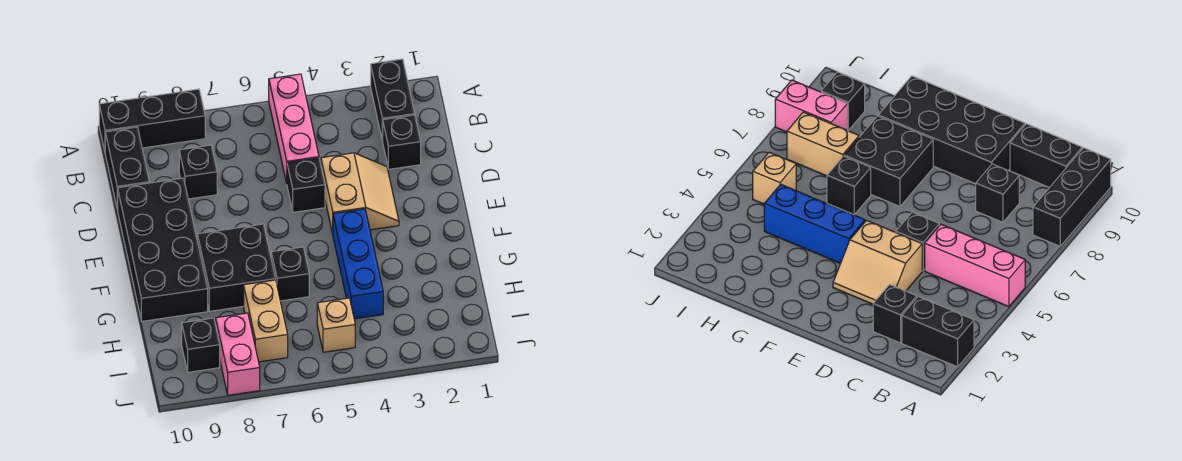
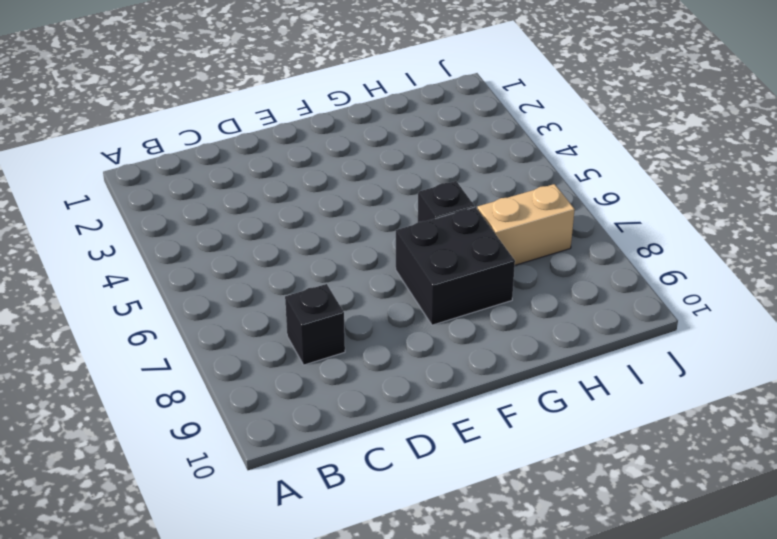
none -> black 1x2 brick [371,59,415,141]
none -> pink 1x3 brick [269,74,319,183]
none -> black 1x3 brick [99,89,205,151]

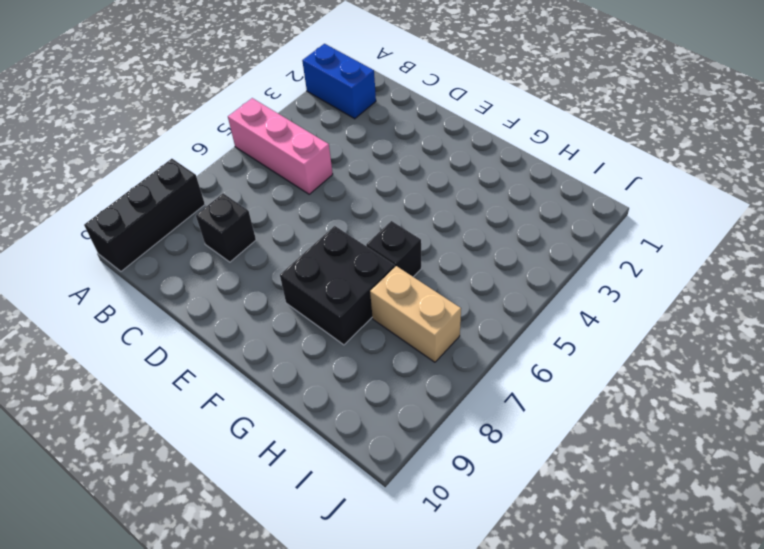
blue 1x2 brick [302,44,376,119] -> black 1x2 brick [371,59,415,141]
none -> black 1x2 brick [105,127,150,209]
none -> black 1x1 brick [383,115,421,169]
none -> tan 2x2 slope [321,153,399,234]

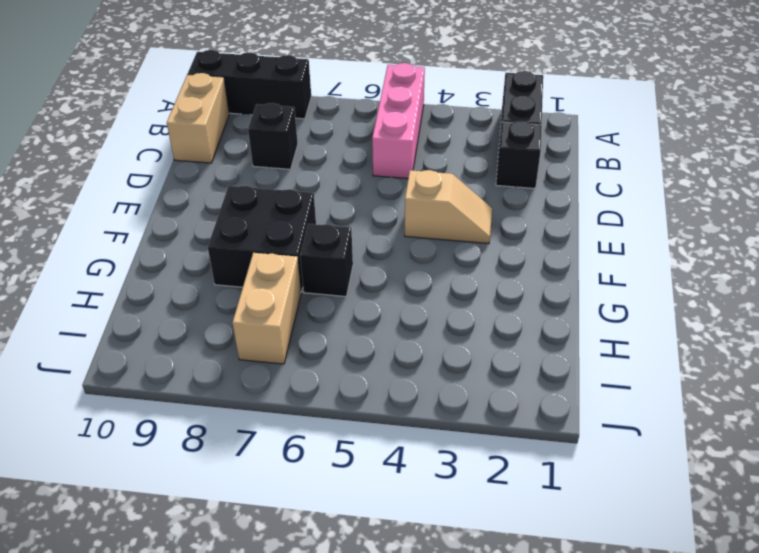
tan 1x2 brick [167,73,229,163] -> black 1x2 brick [105,127,150,209]
tan 1x2 slope [405,170,492,244] -> tan 2x2 slope [321,153,399,234]
none -> black 1x1 brick [287,158,325,212]
none -> black 2x4 brick [117,178,208,321]
none -> blue 1x3 brick [333,209,383,319]

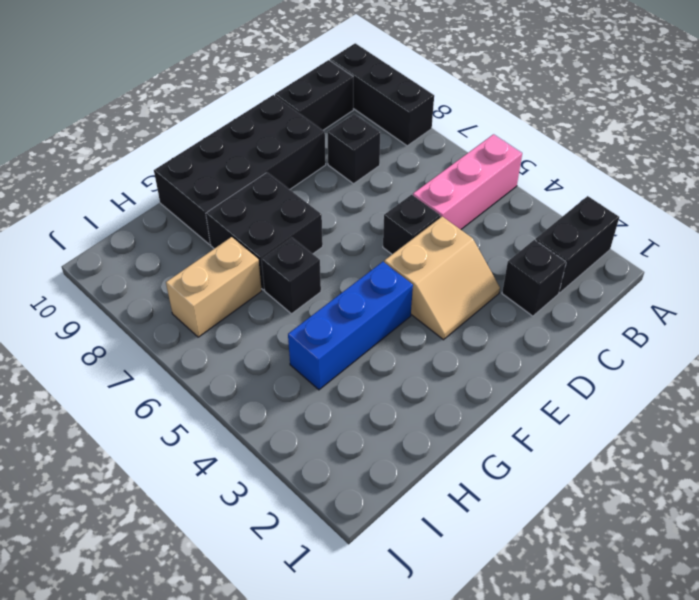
none -> tan 1x1 brick [317,298,355,352]
none -> pink 1x2 brick [216,313,260,395]
none -> black 1x1 brick [182,318,220,372]

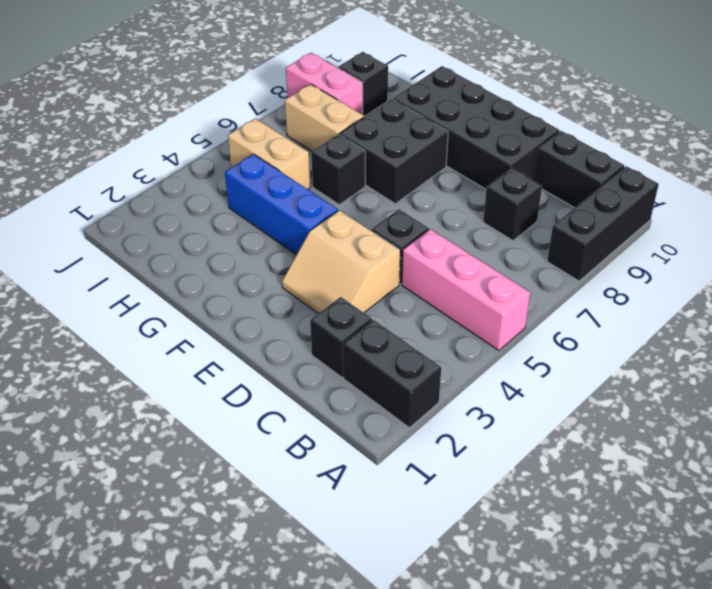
tan 1x2 brick [228,118,310,189] -> tan 1x1 brick [317,298,355,352]

